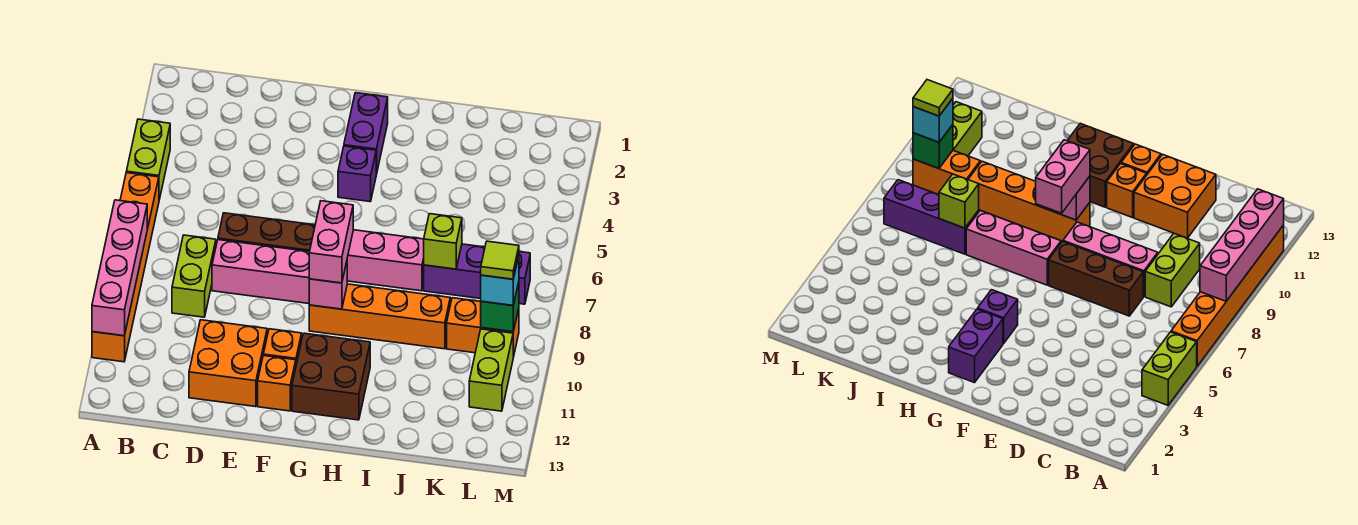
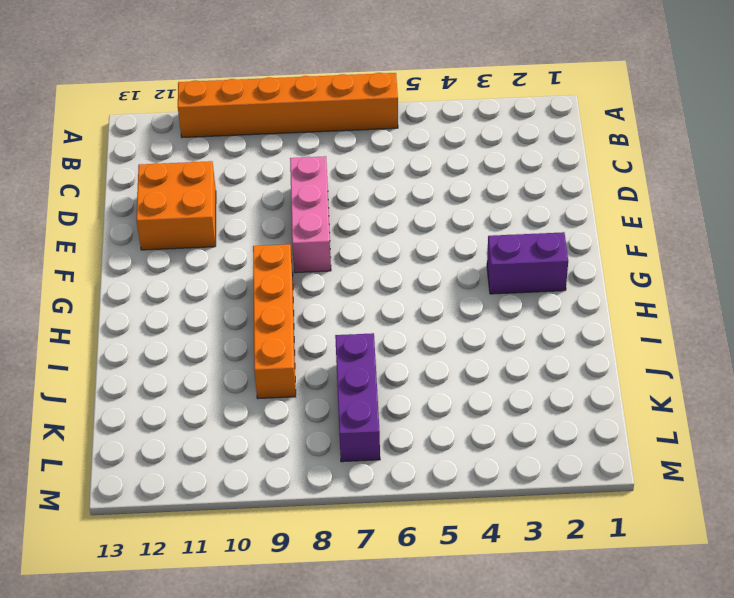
none -> lime 1x2 brick [126,119,170,200]
none -> lime 1x2 brick [172,235,216,317]
none -> brown 1x3 brick [218,213,315,252]

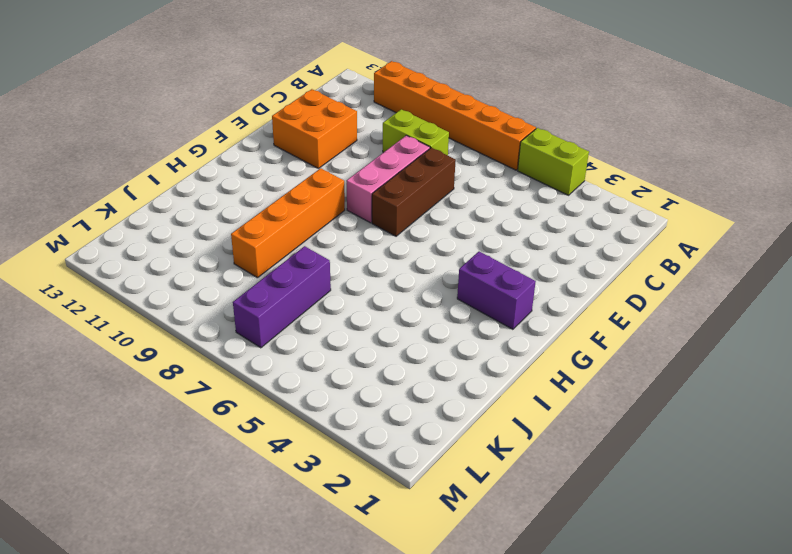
none -> orange 1x1 brick [263,329,302,364]
none -> orange 1x1 brick [258,356,296,411]
none -> purple 1x1 brick [338,146,376,202]

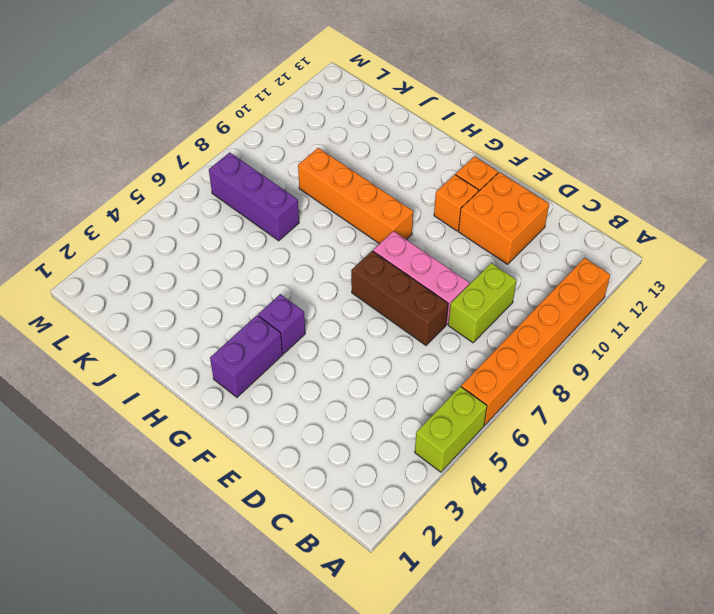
none -> pink 1x3 brick [347,230,424,291]
none -> brown 2x2 brick [292,333,370,420]
none -> orange 1x2 brick [447,298,519,357]

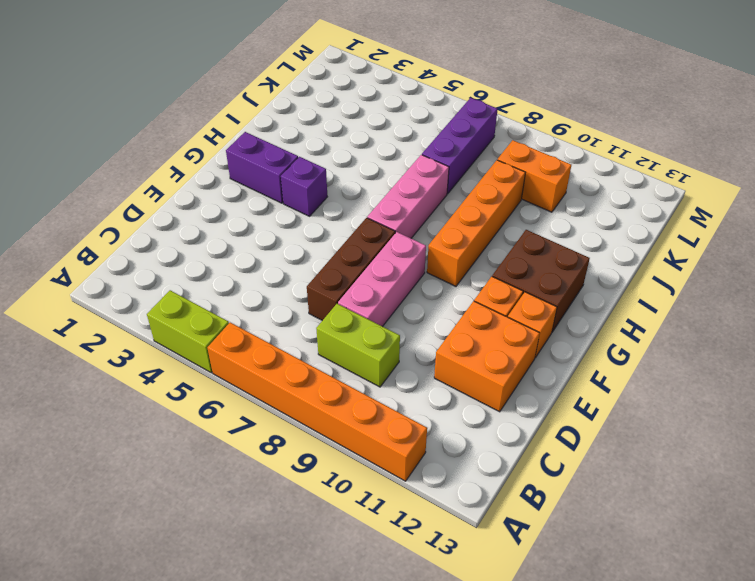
orange 1x2 brick [498,140,571,212] -> orange 1x2 brick turned to [447,298,519,357]
none -> lime 1x2 brick [469,329,513,411]
none -> pink 1x4 brick [92,200,147,336]
none -> pink 1x1 brick [309,262,347,309]

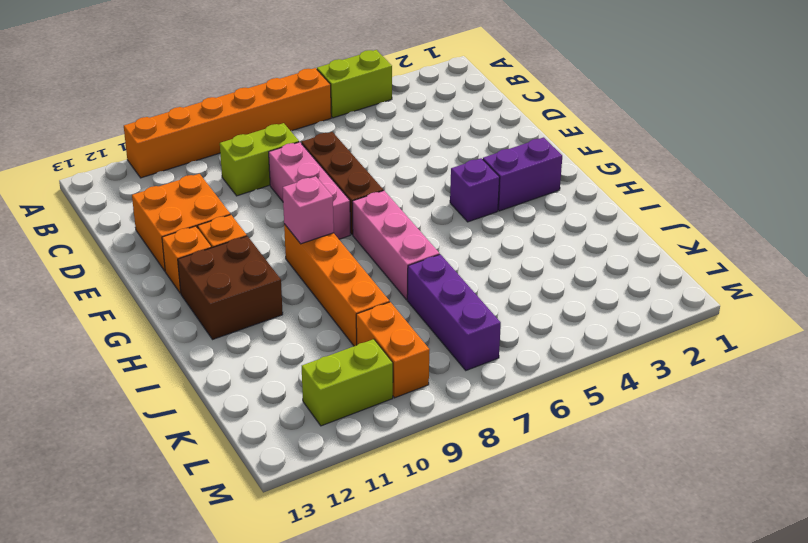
none -> pink 1x4 brick [92,200,147,336]
none -> lime 1x1 brick [424,214,462,269]
none -> green 1x1 brick [481,282,519,332]

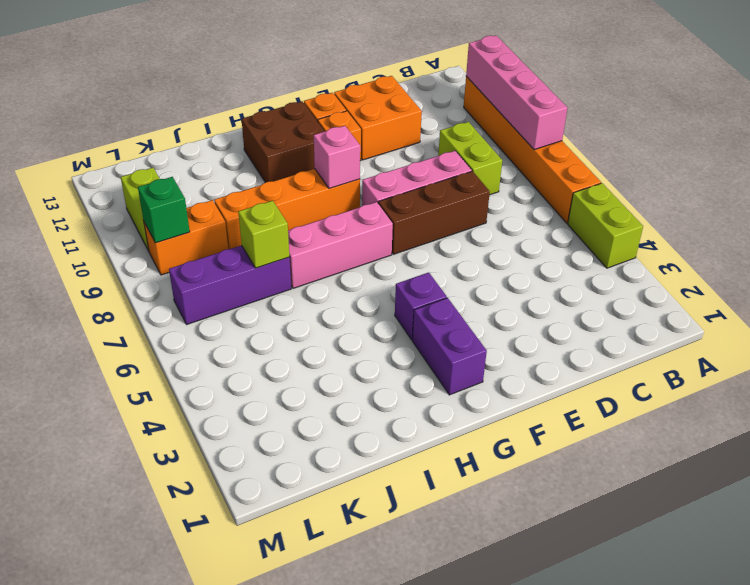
none -> pink 1x2 brick [309,201,353,283]
none -> cyan 1x1 brick [481,256,519,305]
none -> lime 1x1 tile [481,241,519,279]

